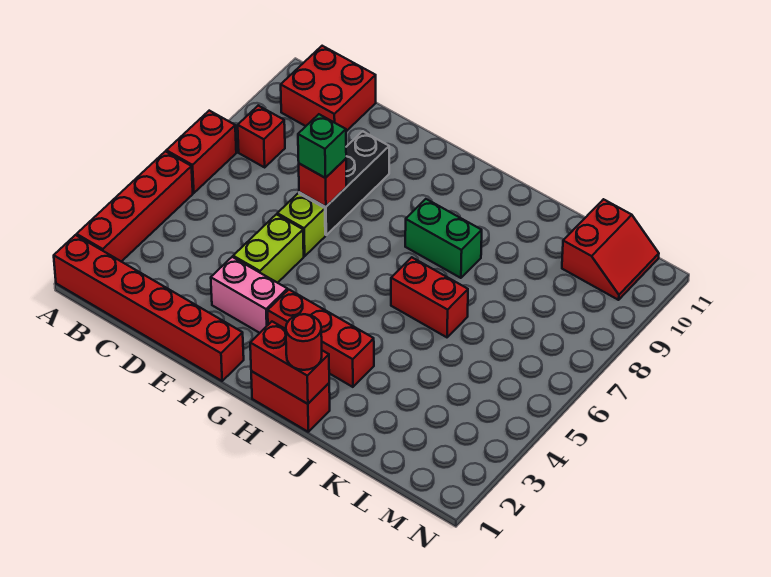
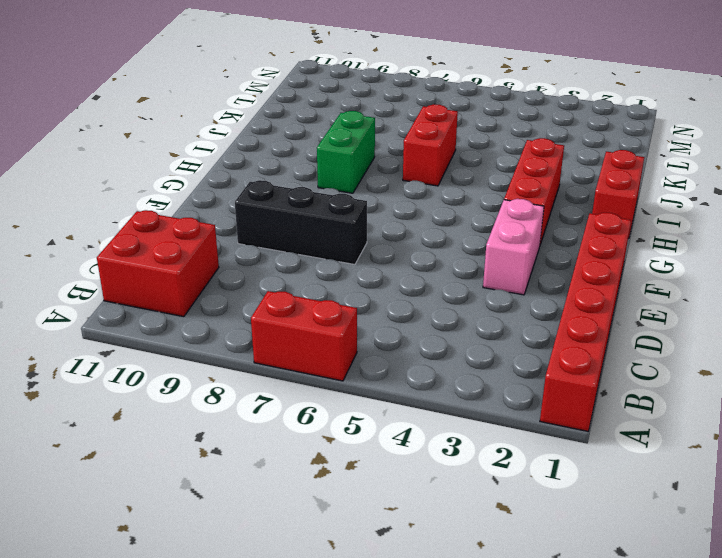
none -> red 1x4 brick [77,151,193,262]
none -> red 1x1 brick [238,106,285,167]
none -> lime 1x2 brick [233,214,304,283]

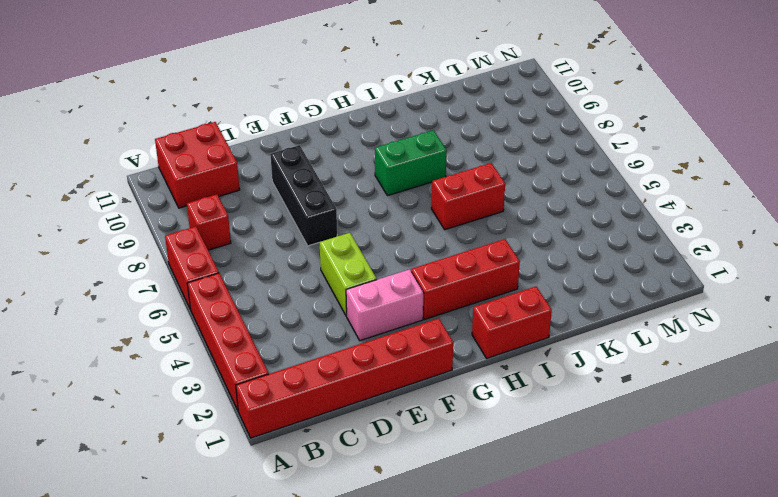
none -> lime 1x1 brick [277,193,325,256]
none -> red 2x2 slope [562,199,659,300]
none -> red 1x1 brick [299,159,346,207]

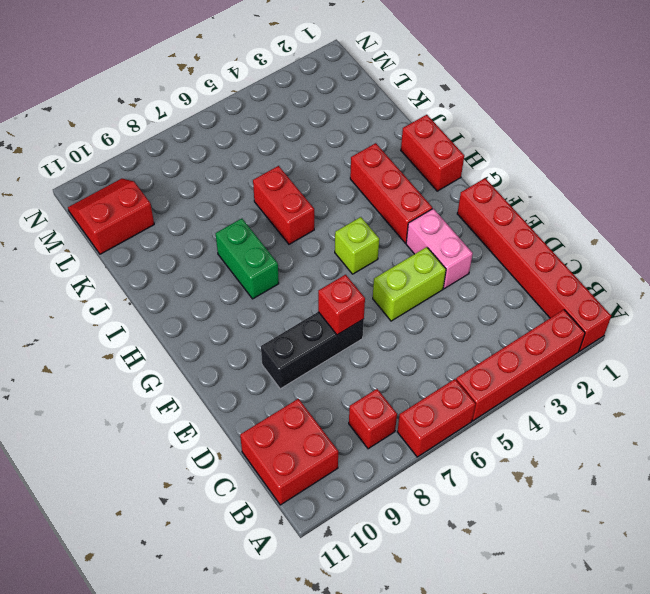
lime 1x1 brick [335,217,379,274] -> lime 1x1 brick moved to [277,193,325,256]
none -> red 1x2 brick [250,322,329,404]
none -> green 1x1 brick [298,114,346,178]
none -> red 1x1 round brick [286,314,322,370]

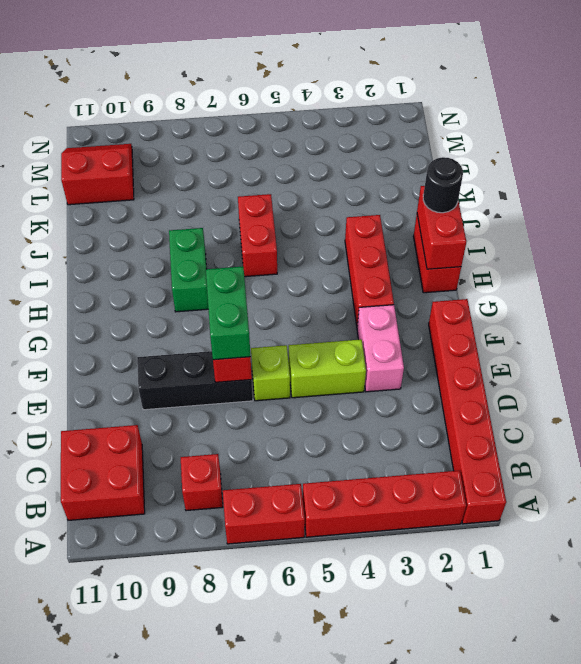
green 1x2 brick [206,267,250,360] -> green 1x1 brick [298,114,346,178]
black 1x1 round brick [423,157,463,213] -> red 1x1 round brick [286,314,322,370]

